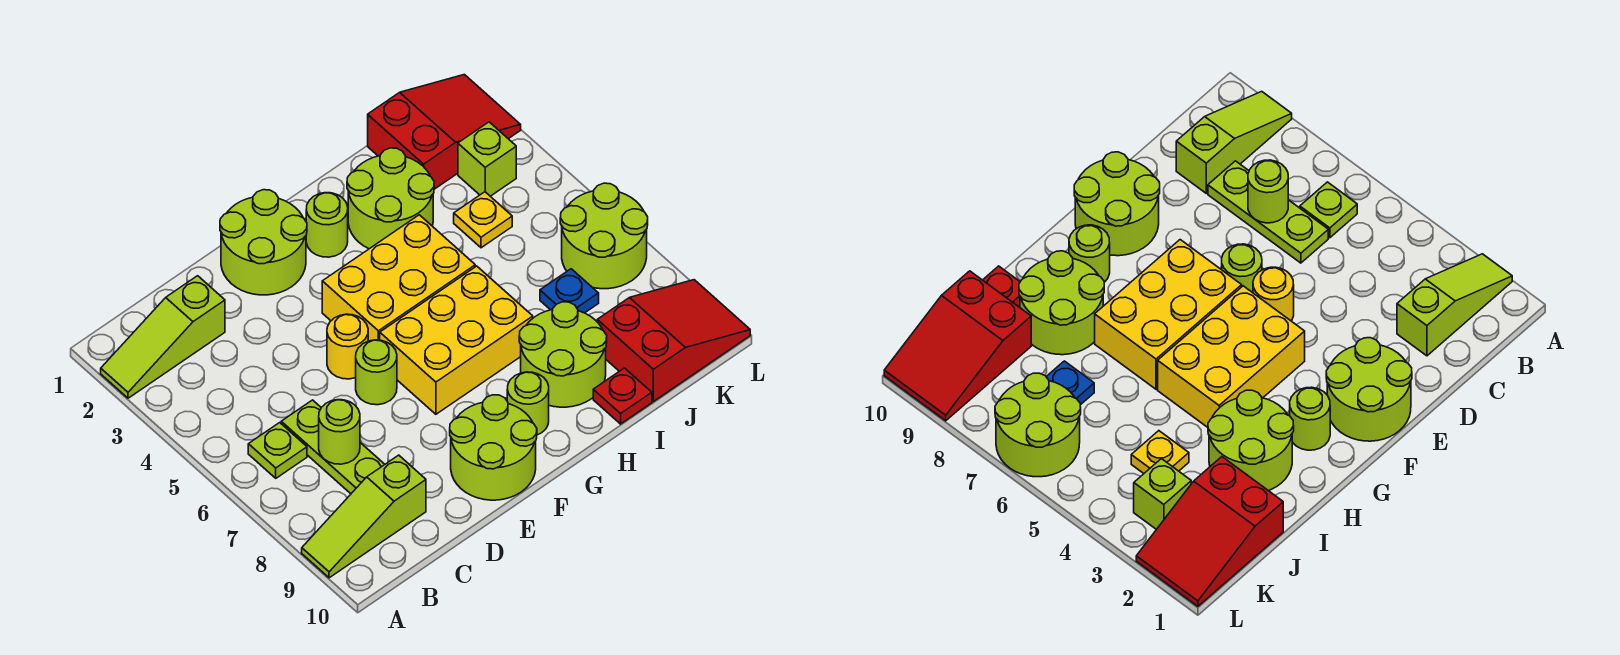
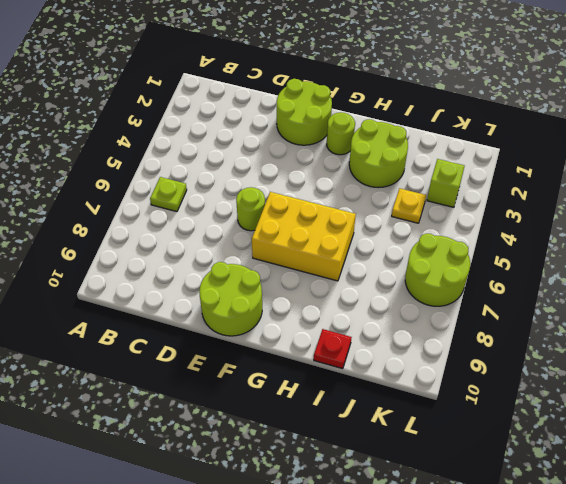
none -> lime 1x3 slope [101,276,225,398]
none -> lime 1x3 slope [302,455,426,578]
none -> lime 1x3 plate [281,400,385,494]

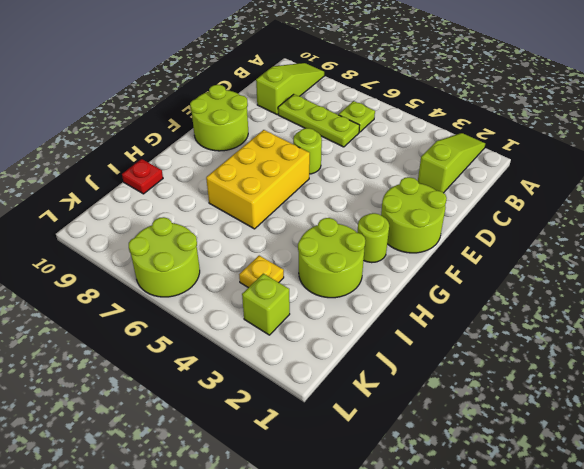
none -> yellow 1x1 round brick [327,314,368,379]
none -> yellow 2x3 brick [322,215,475,341]
none -> lime 1x1 round brick [507,372,549,435]

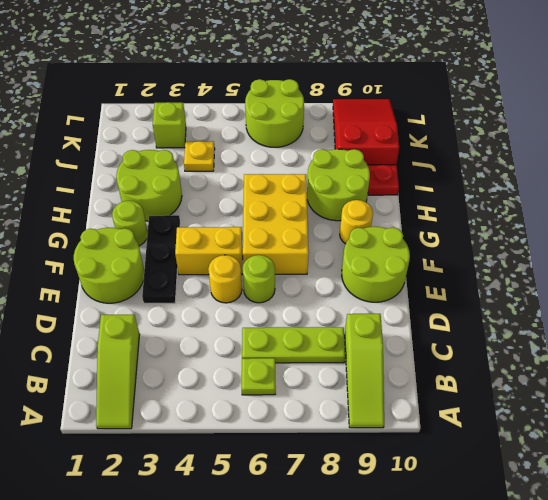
black 1x3 plate [142,215,180,303] -> none
yellow 1x2 brick [175,227,243,275] -> yellow 2x3 brick [322,215,475,341]
yellow 1x1 round brick [340,200,373,244] -> lime 1x1 round brick [507,372,549,435]
none -> red 2x3 slope [368,75,521,189]
none -> blue 1x1 plate [540,269,599,313]
none -> lime 1x1 round brick [319,400,360,464]

